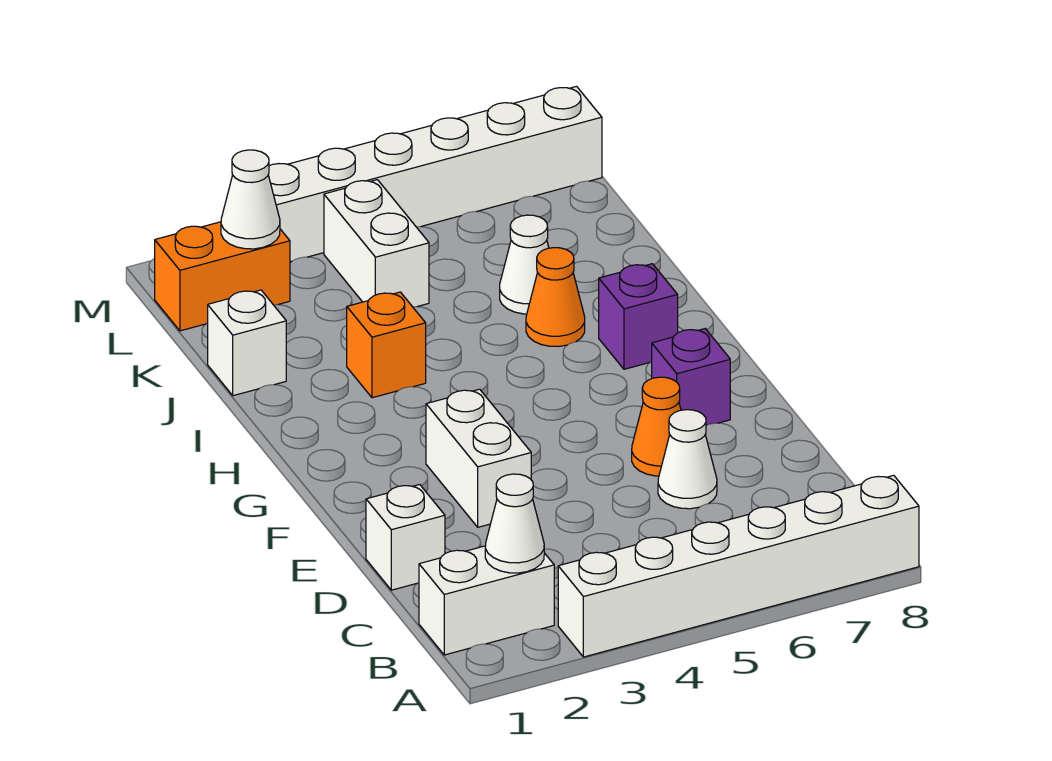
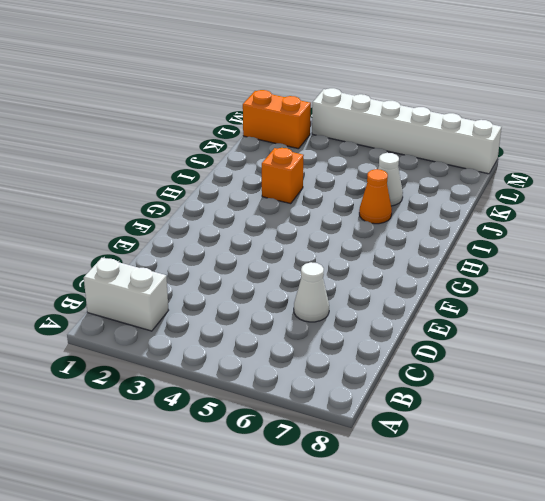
none -> white 1x6 brick [558,475,919,657]
none -> white 1x1 brick [366,485,445,590]
none -> white 1x2 brick [426,389,531,527]

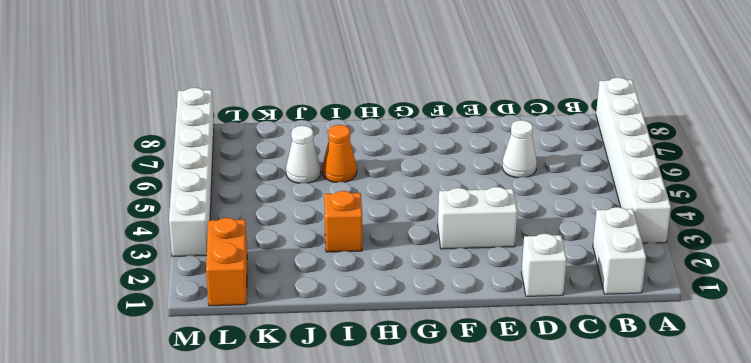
none -> orange 1x1 cone [632,377,681,476]
none -> purple 1x1 brick [652,329,730,425]
none -> purple 1x1 brick [599,264,678,369]

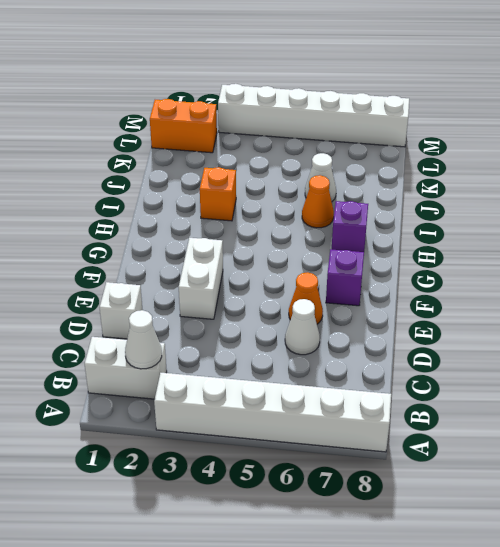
none -> white 1x1 brick [208,290,286,396]
none -> white 1x2 brick [324,180,429,307]
none -> white 1x1 cone [221,150,280,249]

